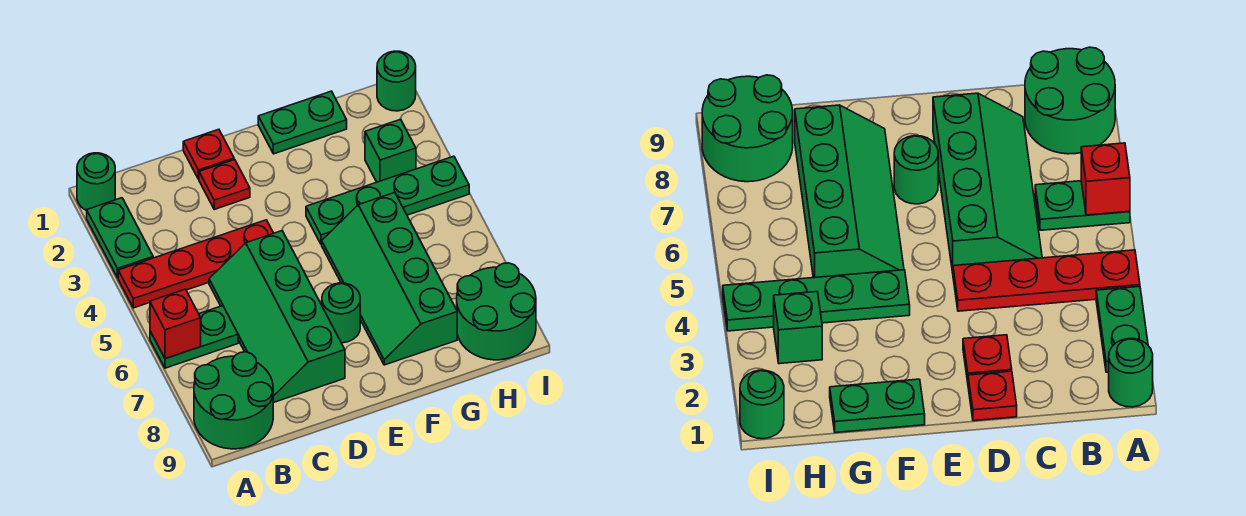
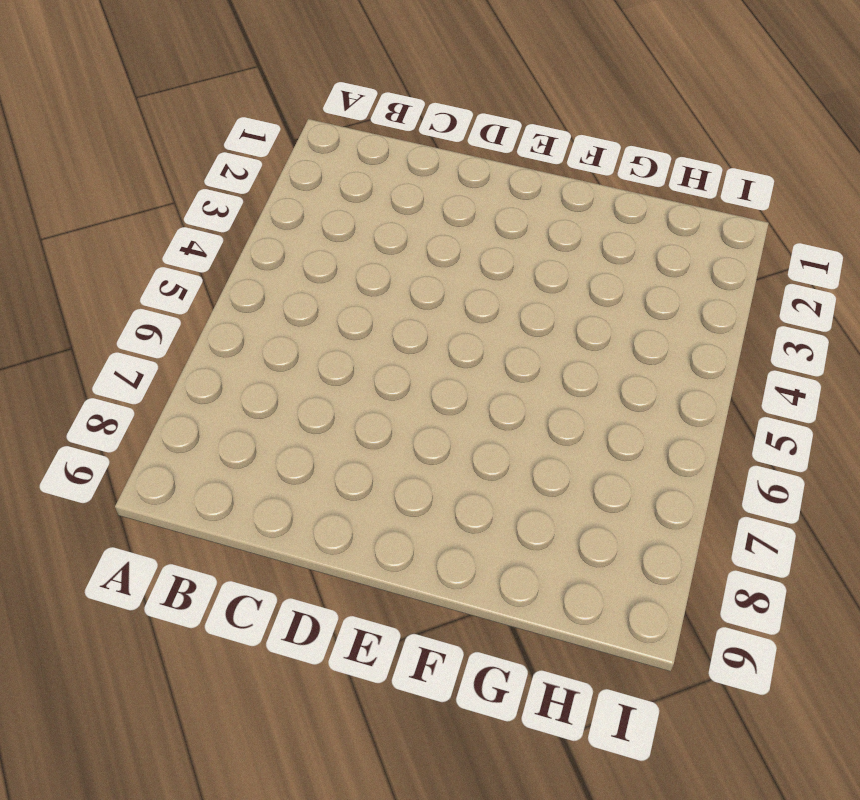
none -> green 1x1 round brick [77,153,115,211]
none -> green 1x2 plate [87,198,153,278]
none -> red 1x4 plate [118,220,273,308]

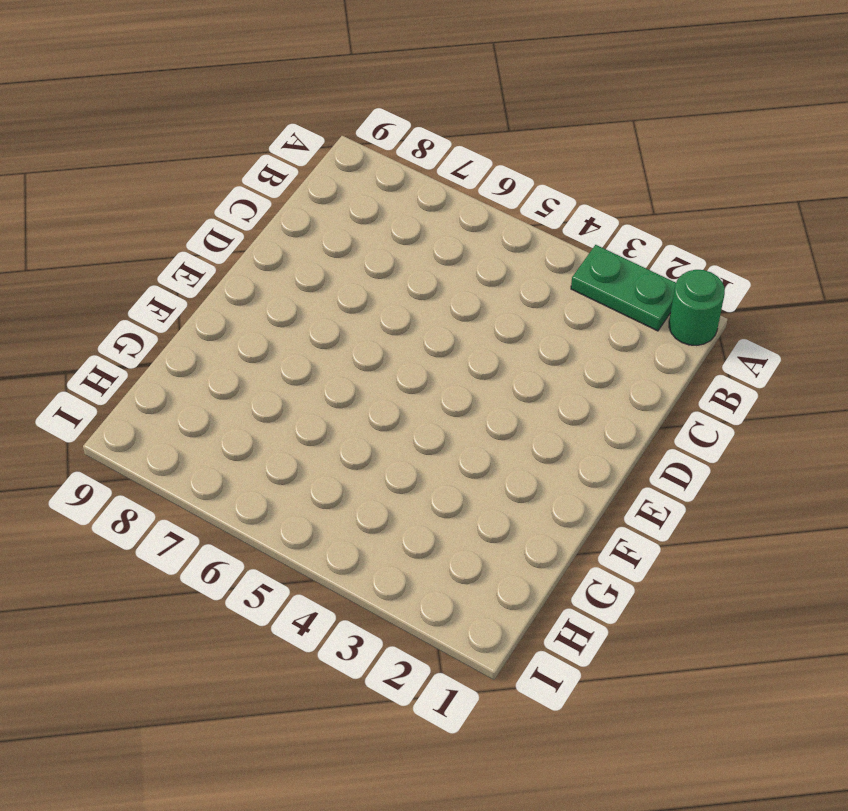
none -> red 1x4 plate [118,220,273,308]
none -> green 1x2 plate [150,306,238,368]
none -> green 2x2 round brick [194,352,273,449]

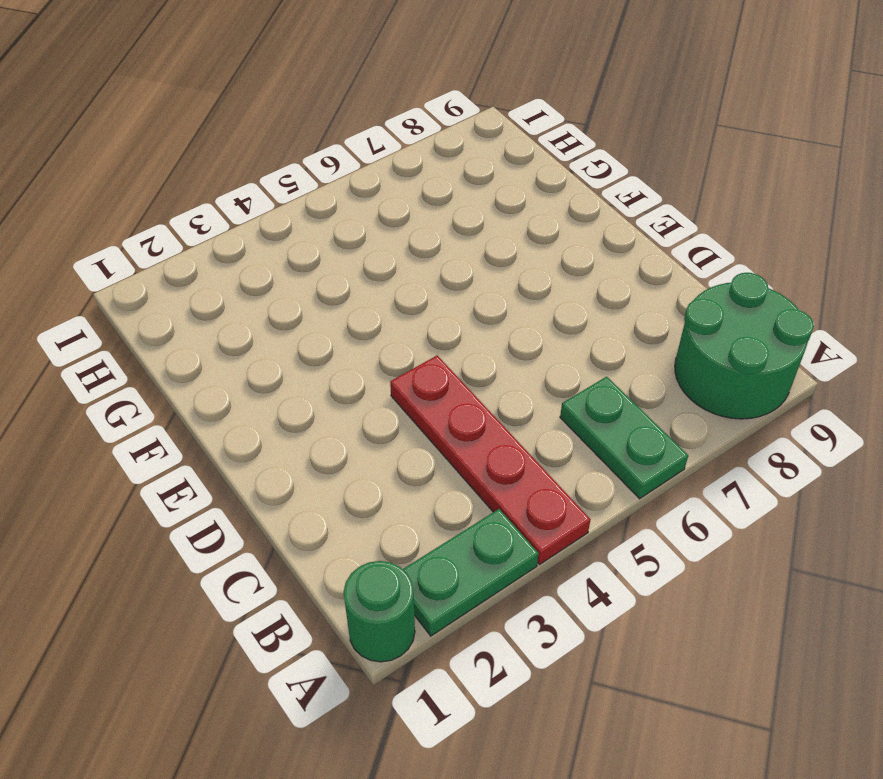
none -> green 2x4 slope [209,231,345,403]
none -> red 1x1 plate [183,129,234,179]
none -> red 1x1 plate [199,160,250,209]

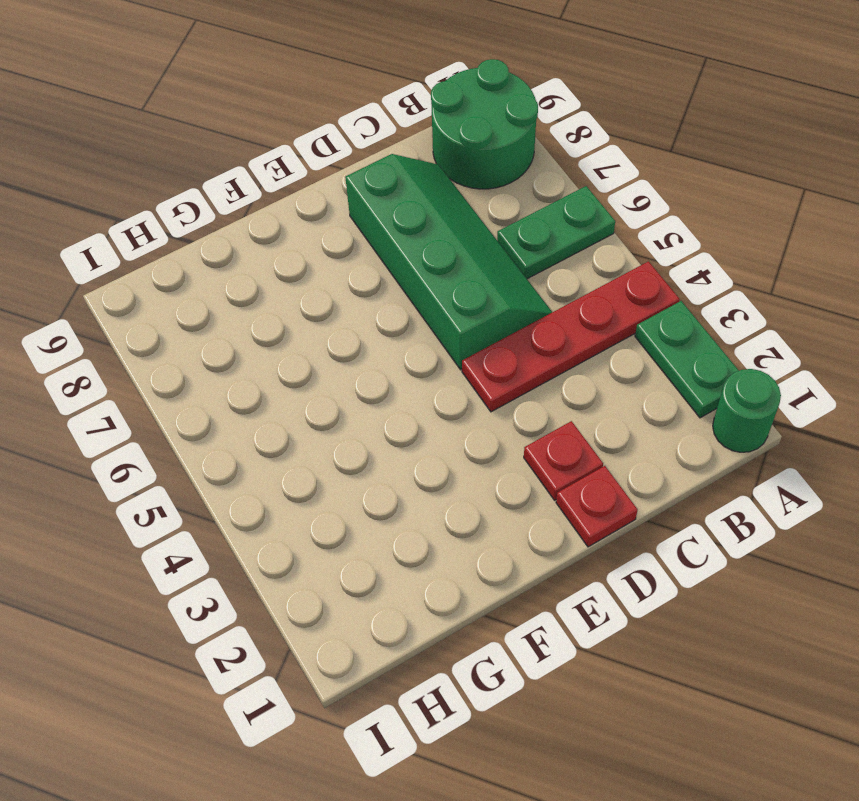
none -> green 1x1 round brick [322,283,360,343]
none -> green 1x2 plate [258,91,347,154]
none -> green 1x4 plate [306,156,469,244]

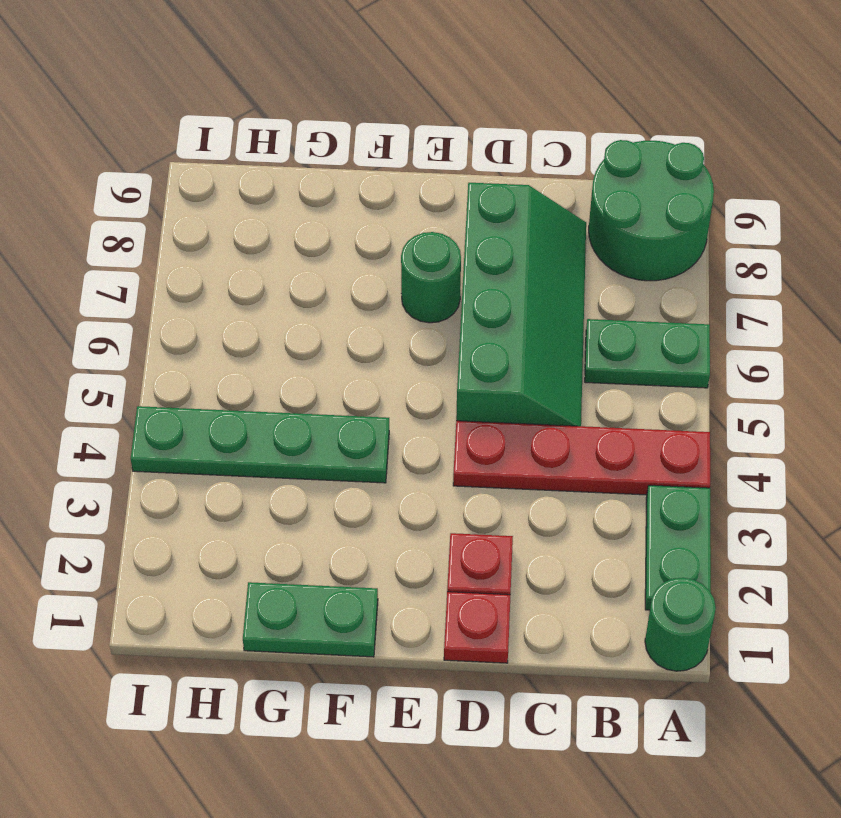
none -> green 2x4 slope [322,192,457,365]
none -> green 1x1 brick [365,119,416,182]
none -> green 2x2 round brick [457,263,536,360]

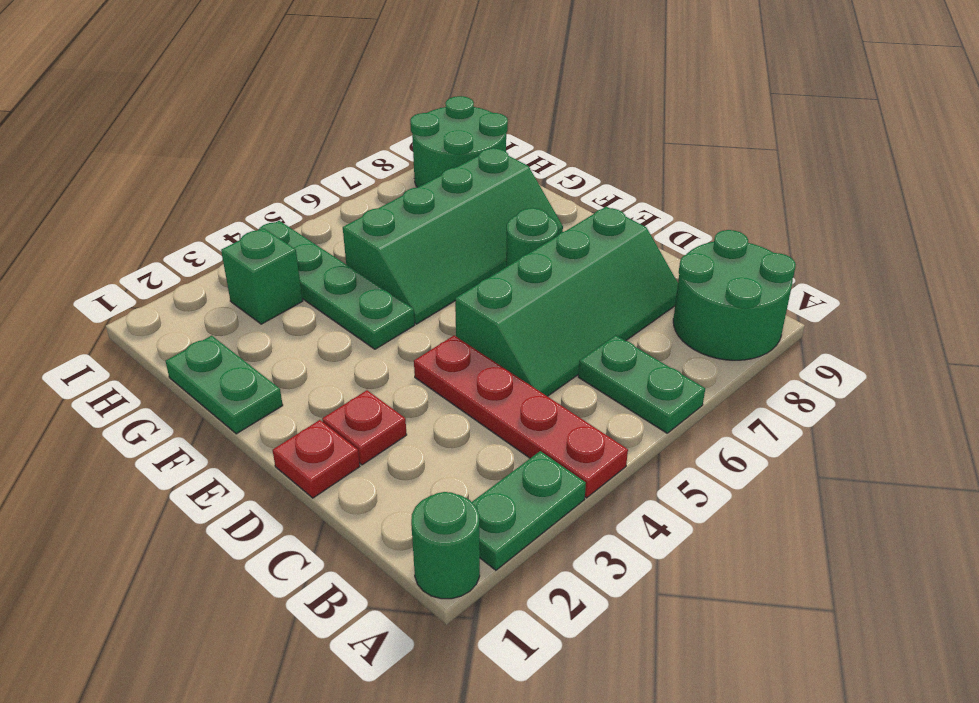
none -> green 1x1 round brick [377,51,416,111]
none -> red 1x1 brick [150,289,201,359]

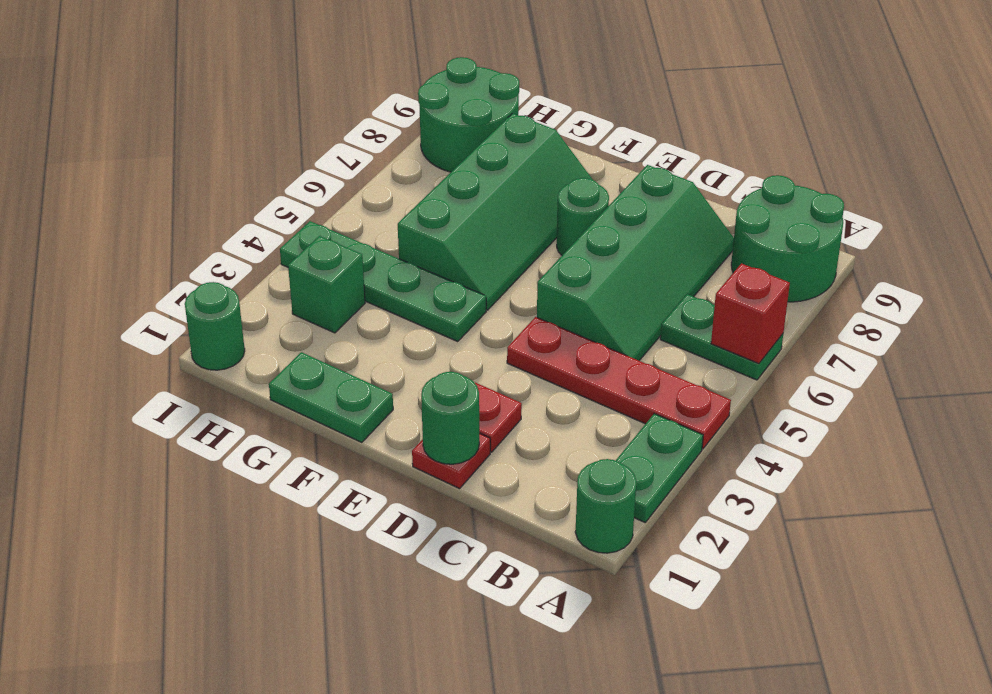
green 1x1 round brick [421,372,479,464] -> none

